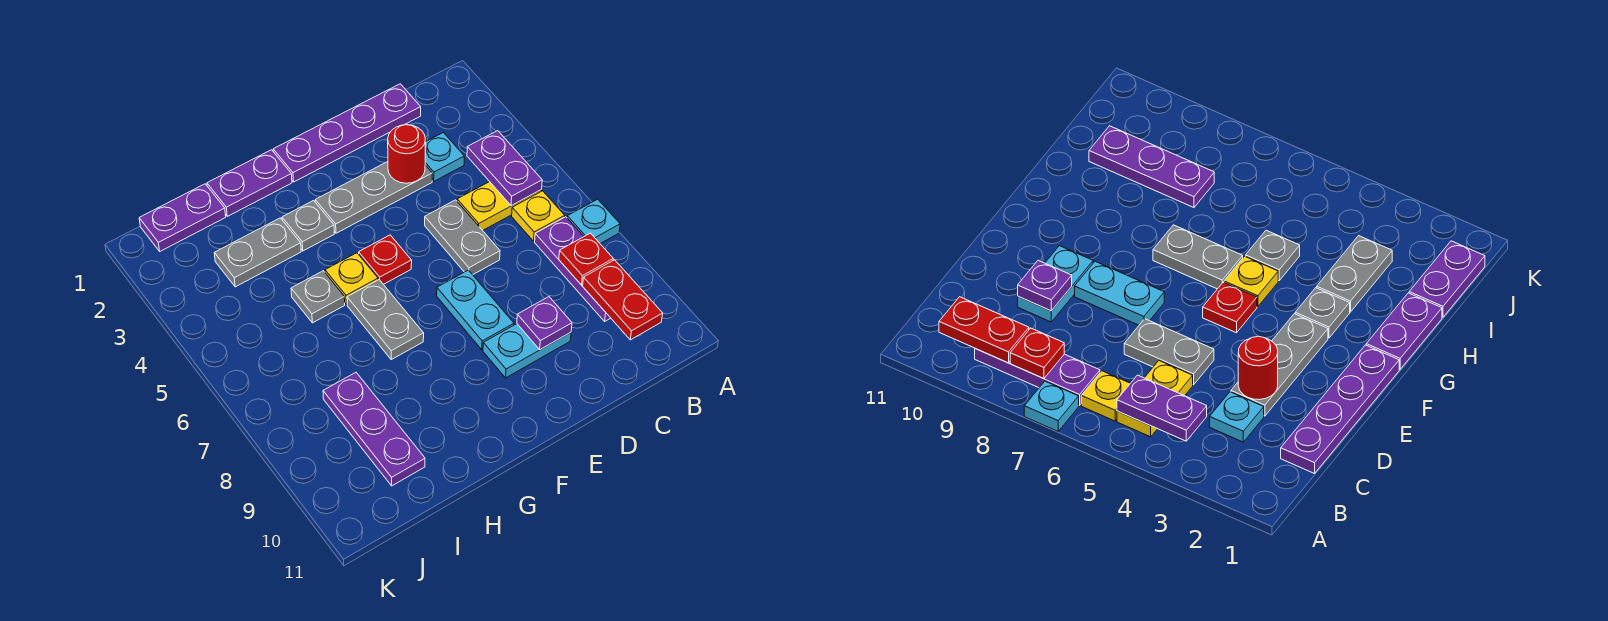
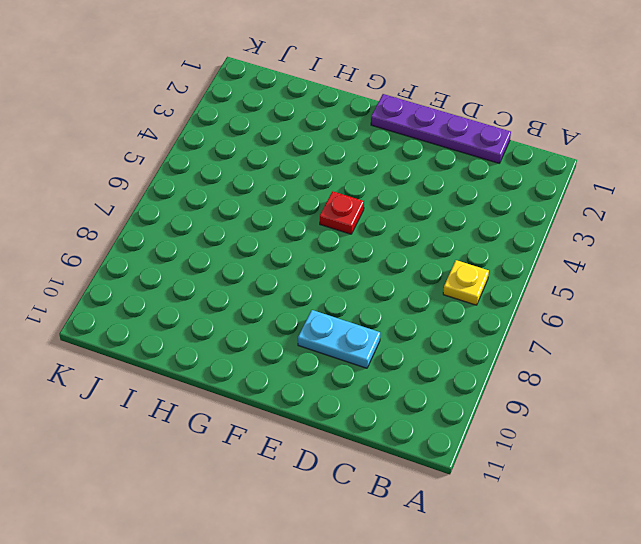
none -> cyan 1x1 plate [567,199,620,244]
none -> yellow 1x2 plate [457,182,541,230]
none -> purple 1x3 plate [535,217,610,321]

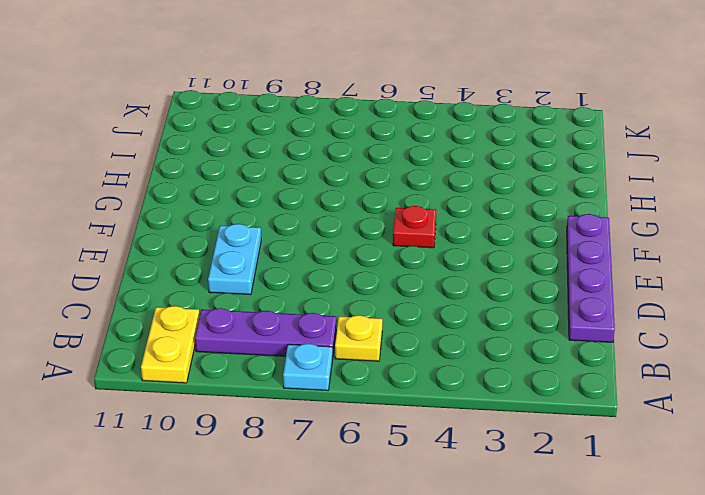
yellow 1x2 plate [141,306,200,383] -> yellow 1x2 plate moved to [457,182,541,230]
none -> cyan 1x1 plate [425,132,464,181]
none -> grey 1x3 plate [315,162,432,233]
none -> grey 1x2 plate [425,200,500,275]

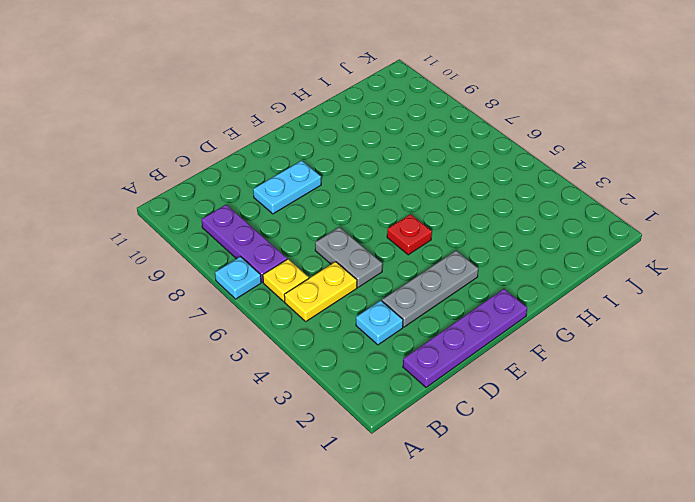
none -> cyan 1x2 plate [437,270,514,350]
none -> purple 1x2 plate [207,150,292,216]
none -> grey 1x1 plate [282,201,334,251]

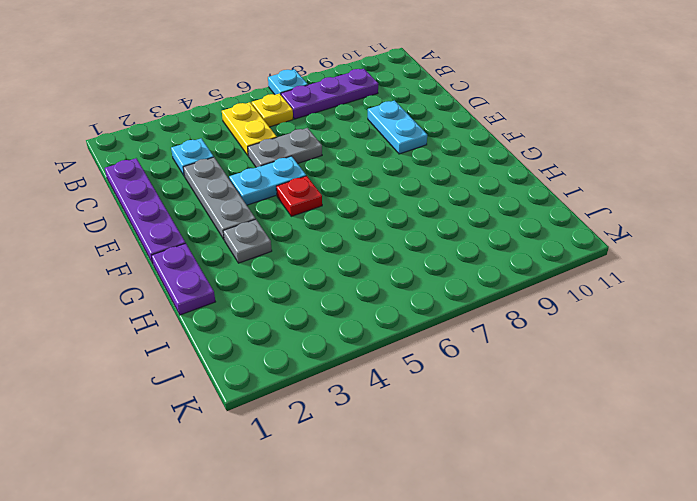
cyan 1x2 plate [229,156,306,205] -> cyan 1x2 plate moved to [437,270,514,350]
none -> yellow 1x1 plate [325,253,378,304]
none -> grey 1x2 plate [347,280,424,359]
none -> grey 1x2 plate [214,218,301,287]

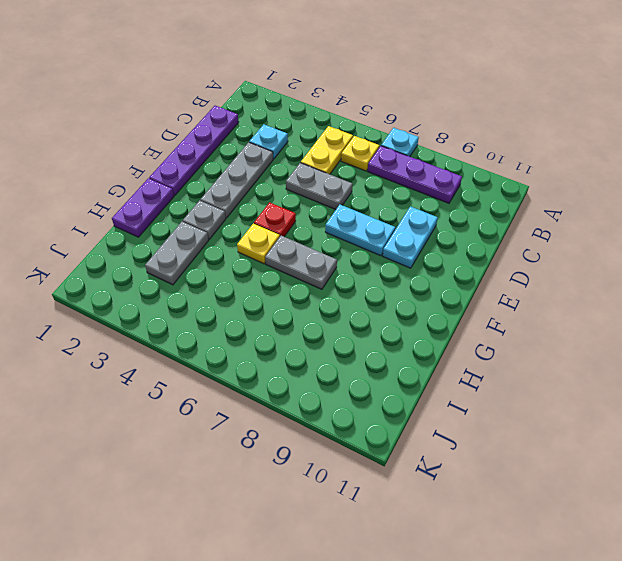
none -> grey 1x1 plate [291,271,345,323]
none -> purple 1x2 plate [139,184,226,251]
none -> purple 1x3 plate [323,373,425,486]

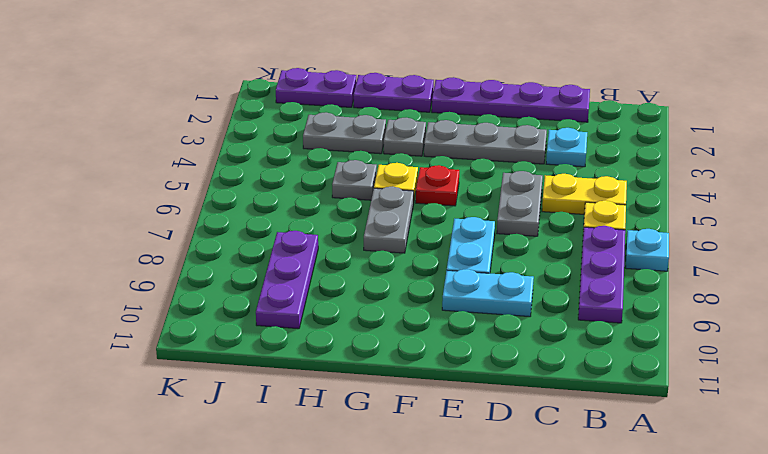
none -> purple 1x2 plate [467,131,542,206]
none -> red 1x1 plate [559,233,613,285]
none -> red 1x2 plate [583,260,663,340]

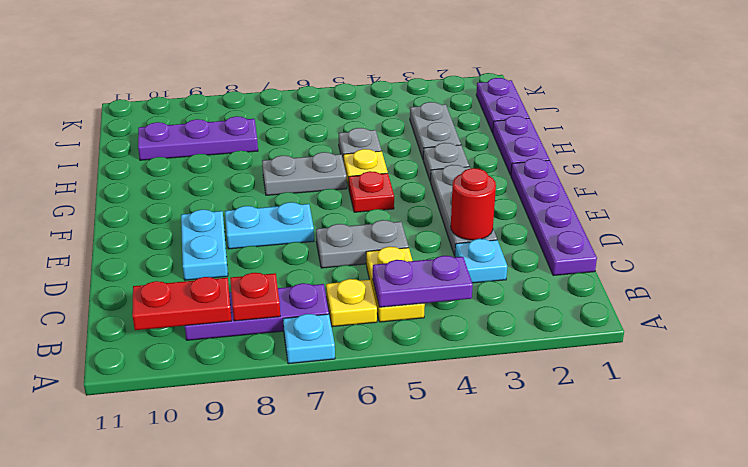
none -> purple 1x1 plate [517,297,572,350]

